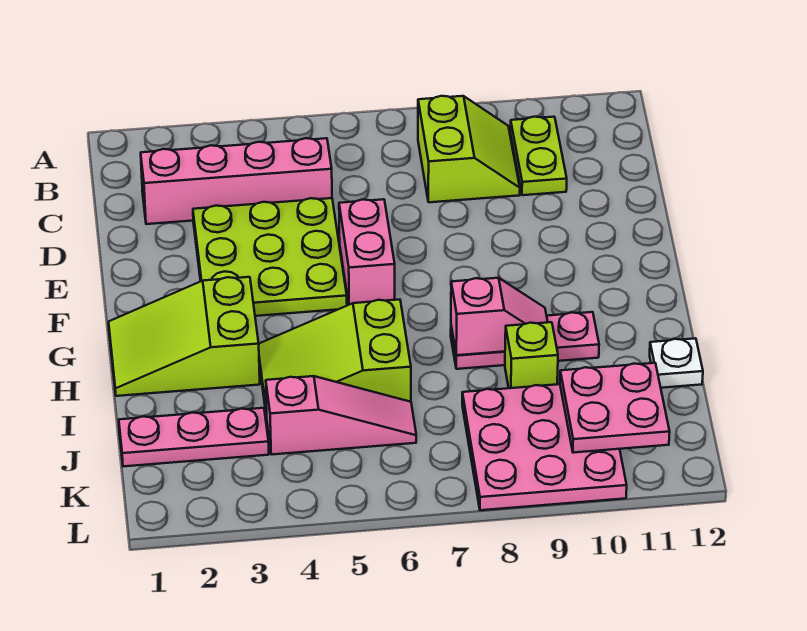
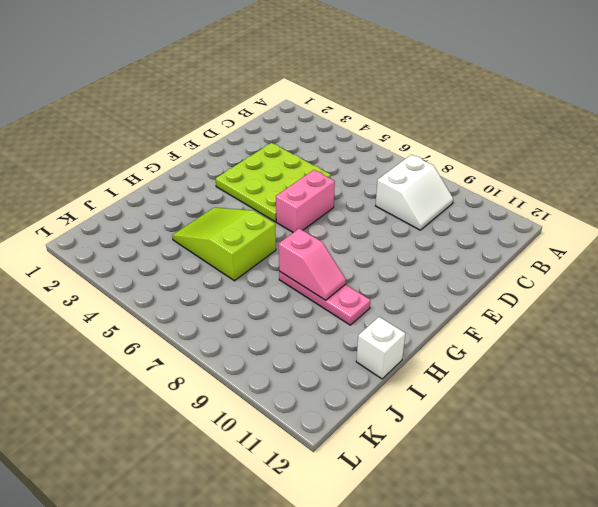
white 2x2 slope [376,155,453,230] -> lime 2x2 slope [418,96,520,202]
white 1x1 brick [356,317,406,379] -> white 1x1 plate [650,338,703,388]
none -> lime 1x2 plate [510,117,567,195]
none -> pink 1x4 brick [141,138,332,224]
none -> lime 2x3 slope [109,277,260,396]

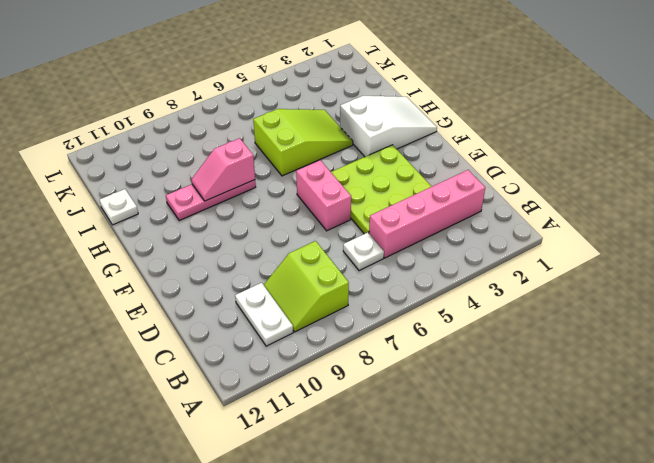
white 1x2 plate [235,283,293,346] -> lime 1x2 plate [510,117,567,195]
white 1x1 plate [343,233,384,271] -> none
white 2x3 slope [340,96,437,157] -> lime 2x3 slope [109,277,260,396]
none -> lime 1x1 brick [505,322,558,388]
none -> pink 1x3 plate [119,408,269,466]
none -> pink 1x3 slope [266,376,416,455]

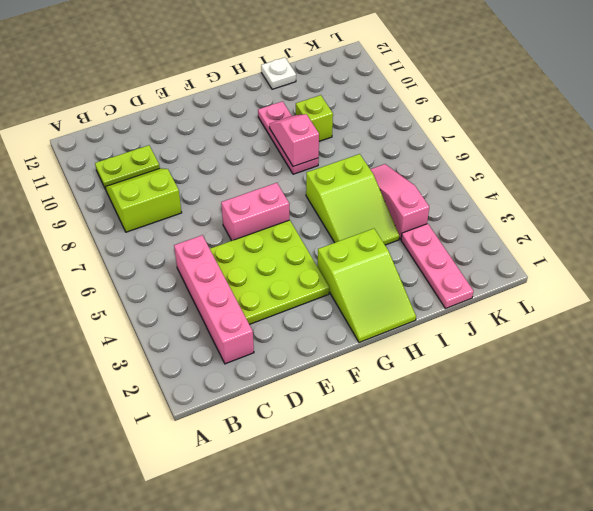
none -> pink 3x3 plate [462,384,627,510]
none -> pink 2x2 plate [560,363,670,453]

